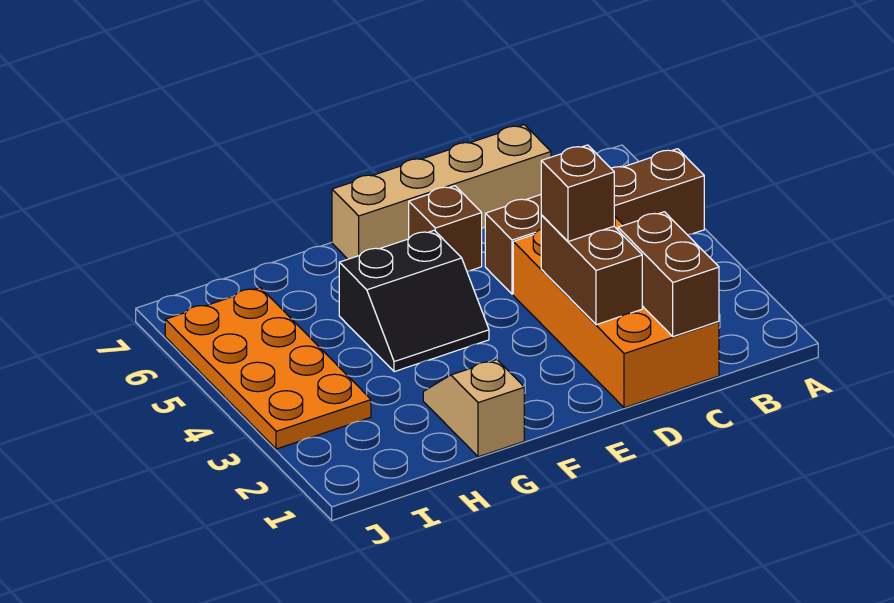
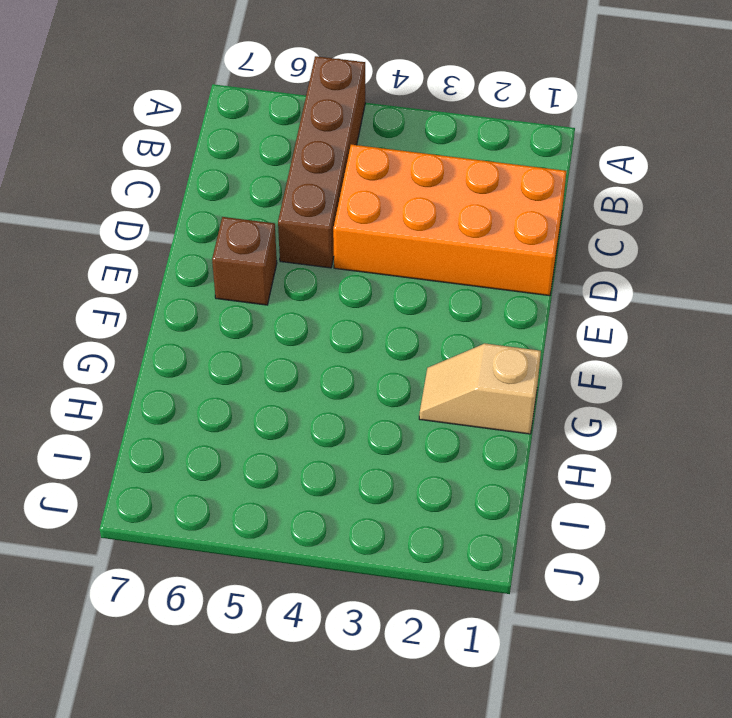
none -> tan 1x4 brick [332,125,551,259]
none -> black 2x2 slope [339,230,489,372]

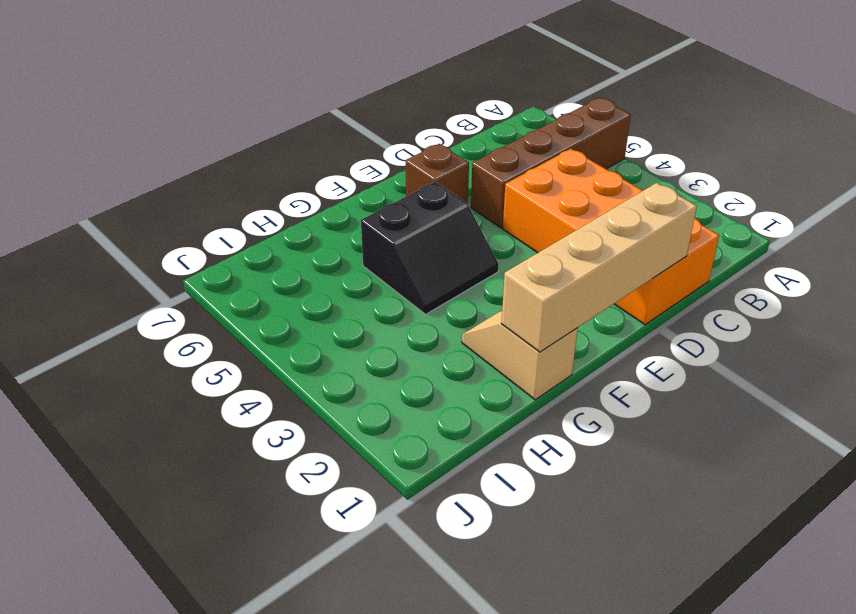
tan 1x4 brick [501,183,697,352] -> tan 1x4 brick moved to [332,125,551,259]
none -> orange 2x4 plate [165,287,371,449]
none -> brown 1x2 brick [618,212,719,337]

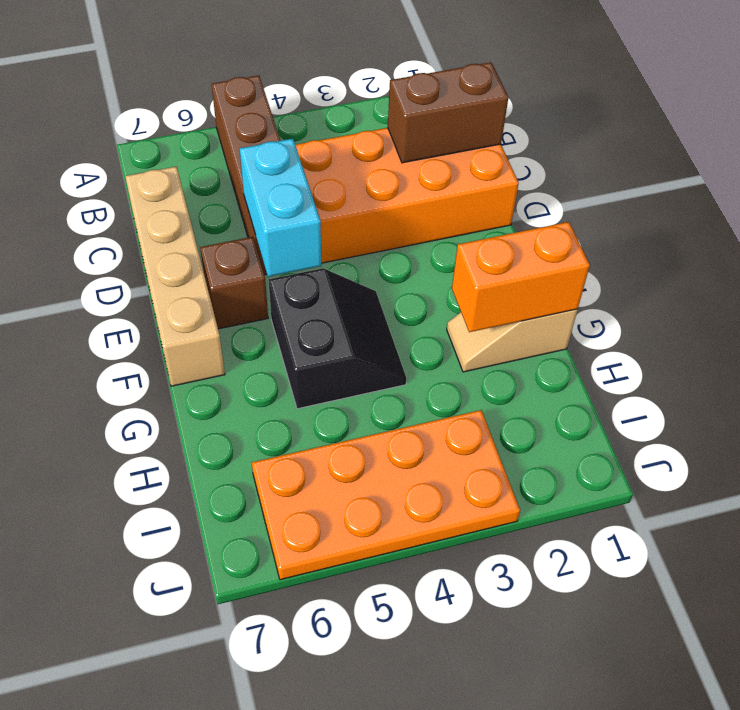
cyan 1x2 brick [240,139,321,277] -> none
orange 1x2 brick [452,222,590,332] -> none
none -> brown 1x2 brick [541,216,642,325]
none -> brown 1x1 brick [541,145,614,242]

